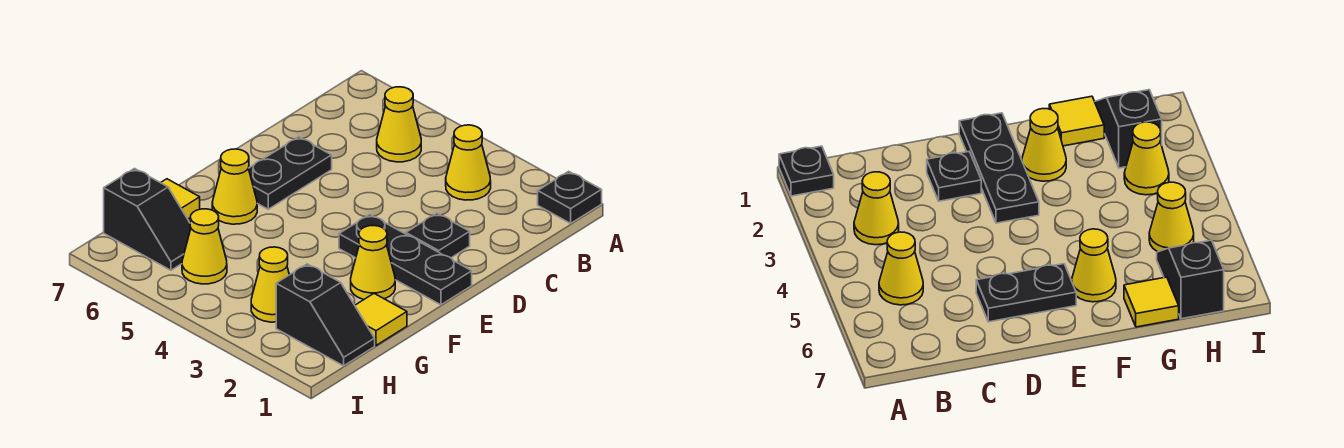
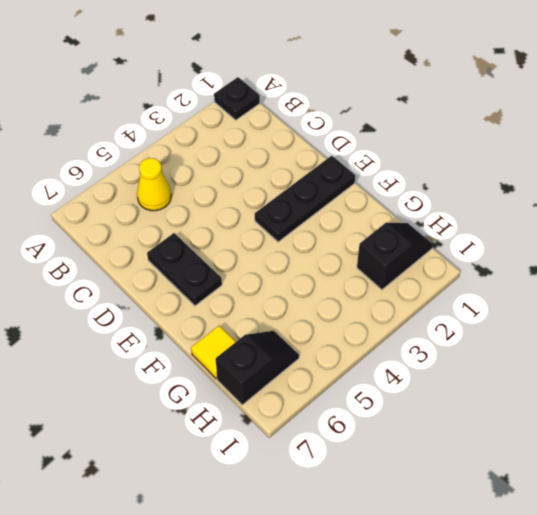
none -> yellow 1x1 cone [446,125,491,200]
none -> black 1x1 plate [406,213,470,258]
none -> yellow 1x1 cone [351,226,395,300]

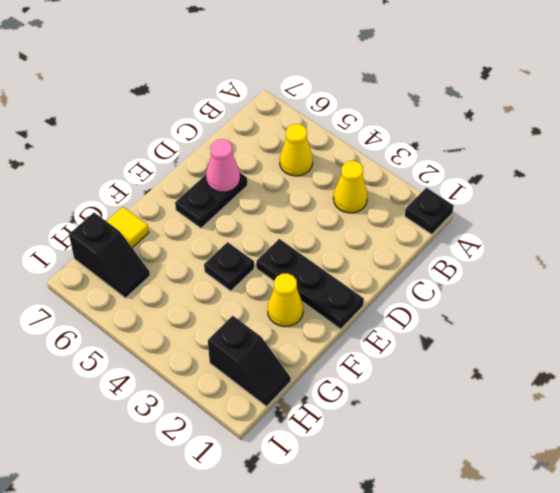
pink 1x1 cone [206,139,240,192] -> none
black 1x1 plate [204,242,254,291] -> black 1x1 plate moved to [406,213,470,258]
none -> yellow 1x1 cone [212,149,257,224]
none -> yellow 1x1 tile [355,294,407,345]
none -> yellow 1x1 cone [251,247,289,322]

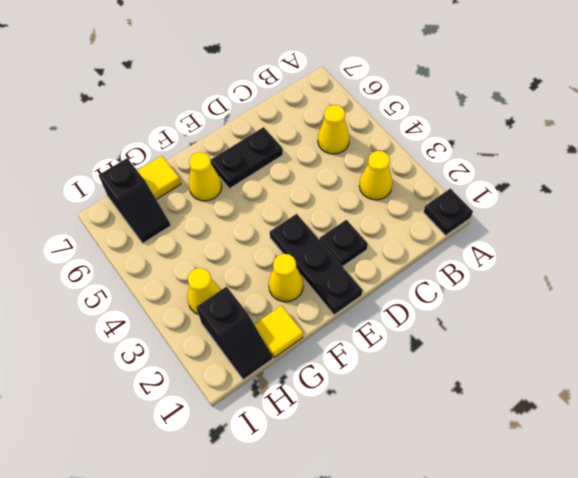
none -> yellow 1x1 cone [182,209,227,284]

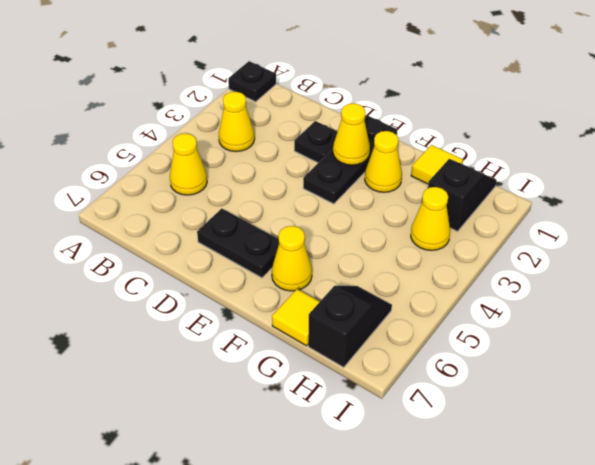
yellow 1x1 cone [333,103,370,165] -> yellow 1x1 cone moved to [182,209,227,284]

